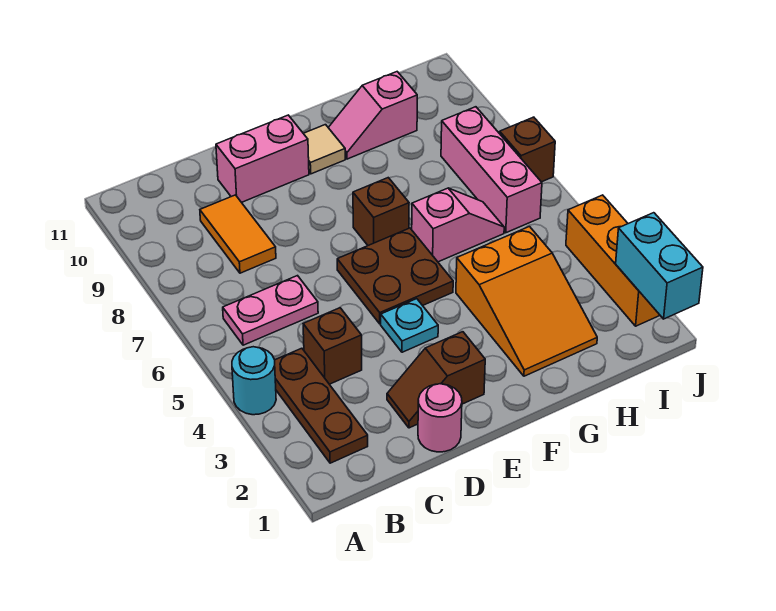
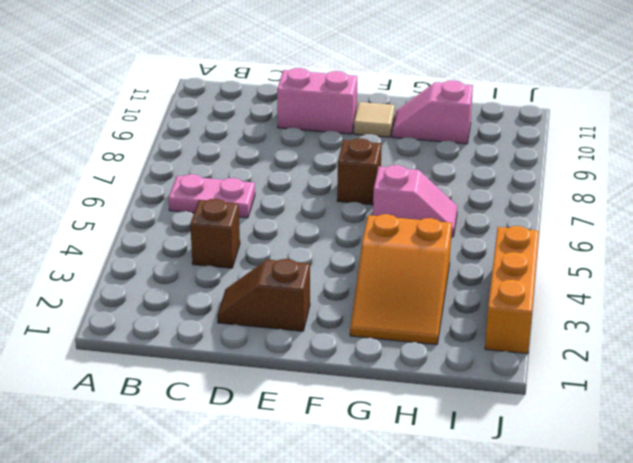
none -> cyan 1x1 round brick [232,347,276,415]
none -> brown 1x3 plate [275,348,368,463]
none -> orange 1x2 tile [200,195,276,273]

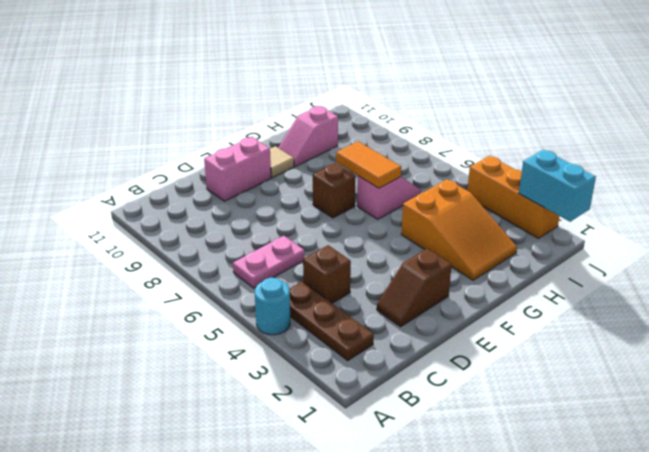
orange 1x2 tile [336,141,401,188] -> orange 1x2 tile moved to [200,195,276,273]
none -> pink 1x1 round brick [418,384,462,452]
none -> cyan 1x1 plate [381,299,438,352]
none -> brown 2x2 plate [337,228,453,324]

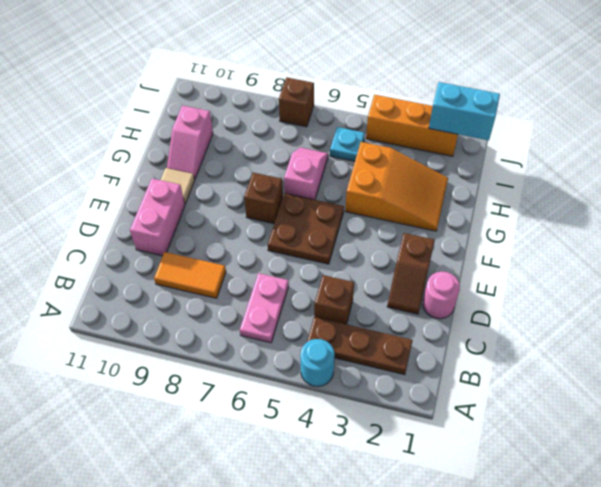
cyan 1x1 plate [330,127,365,161] -> cyan 1x1 plate moved to [381,299,438,352]
none -> pink 1x3 brick [441,107,542,233]

